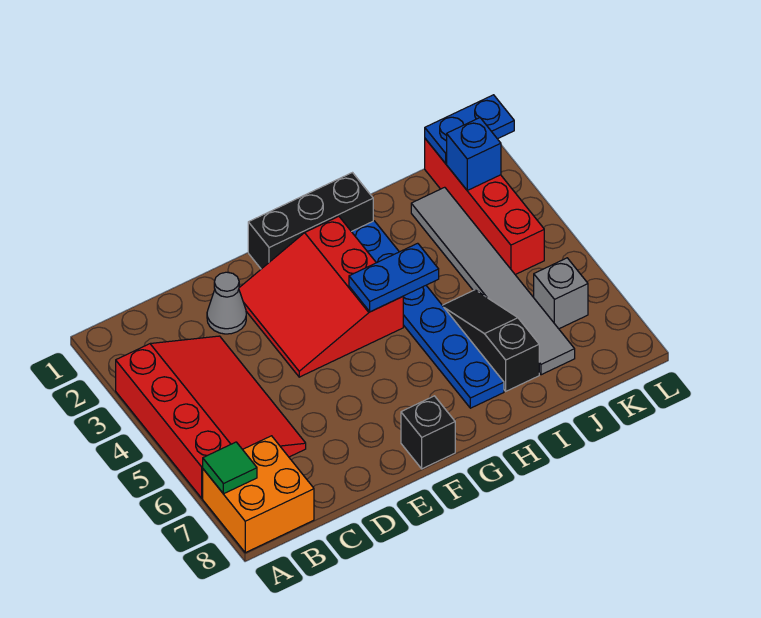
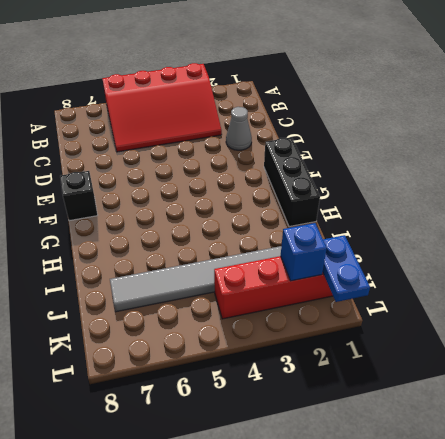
none -> orange 2x2 brick [203,436,314,553]
none -> red 3x3 slope [239,217,403,377]
none -> blue 1x6 plate [352,221,504,408]

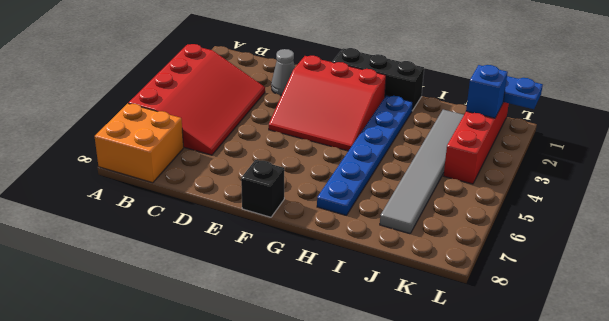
red 3x3 slope [269,56,386,151] -> red 3x3 slope turned to [239,217,403,377]
none -> black 1x3 slope [442,290,539,391]
none -> grey 1x1 brick [534,258,588,329]
none -> green 1x1 tile [203,442,257,494]

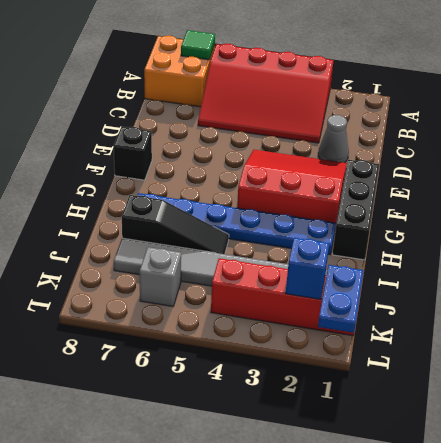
none -> blue 1x2 plate [349,243,439,312]

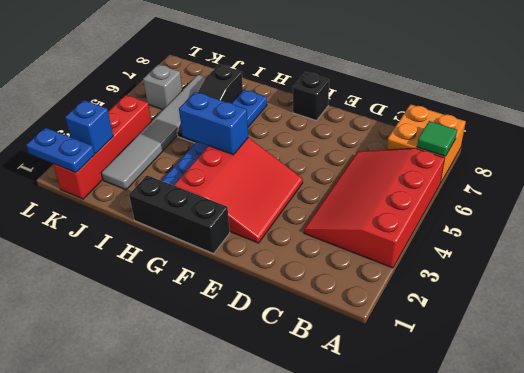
blue 1x2 brick [179,92,248,155] -> blue 1x2 plate [349,243,439,312]
none -> grey 1x1 cone [207,272,246,334]

